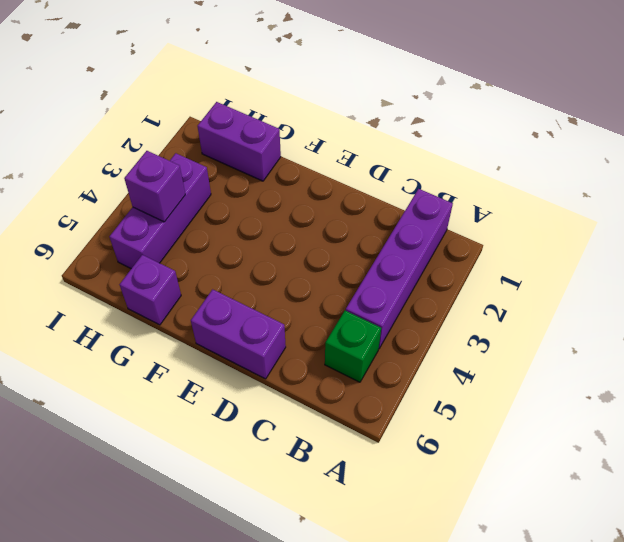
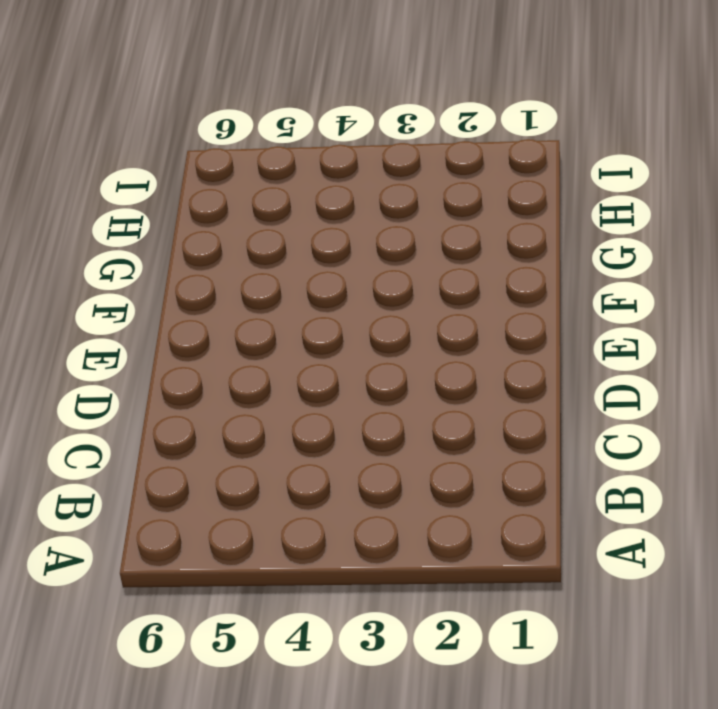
none -> purple 1x4 brick [346,189,453,348]
none -> green 1x1 brick [325,310,381,382]

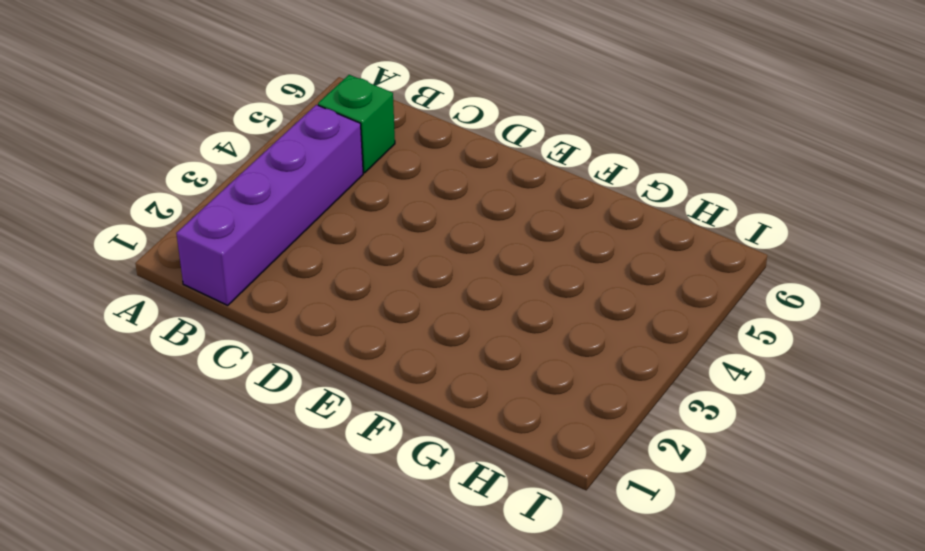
none -> purple 1x2 brick [191,289,286,379]
none -> purple 1x2 brick [198,102,281,181]

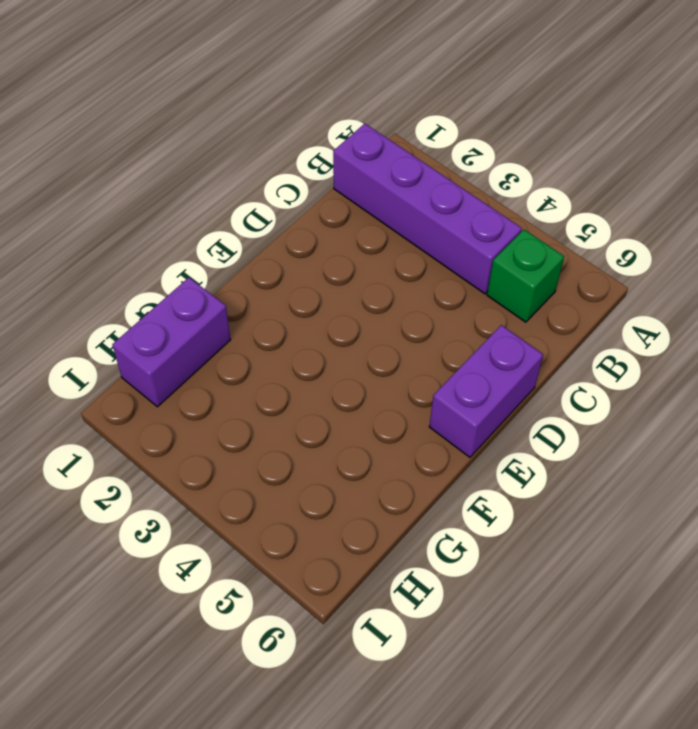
none -> purple 1x1 brick [120,255,181,325]
none -> purple 1x3 brick [110,153,211,269]

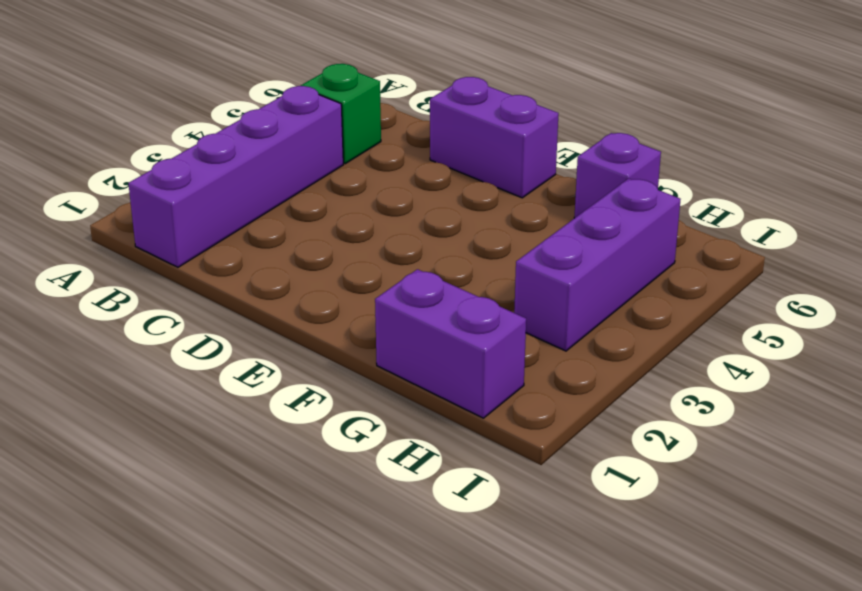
none -> purple 1x1 brick [124,151,185,222]

